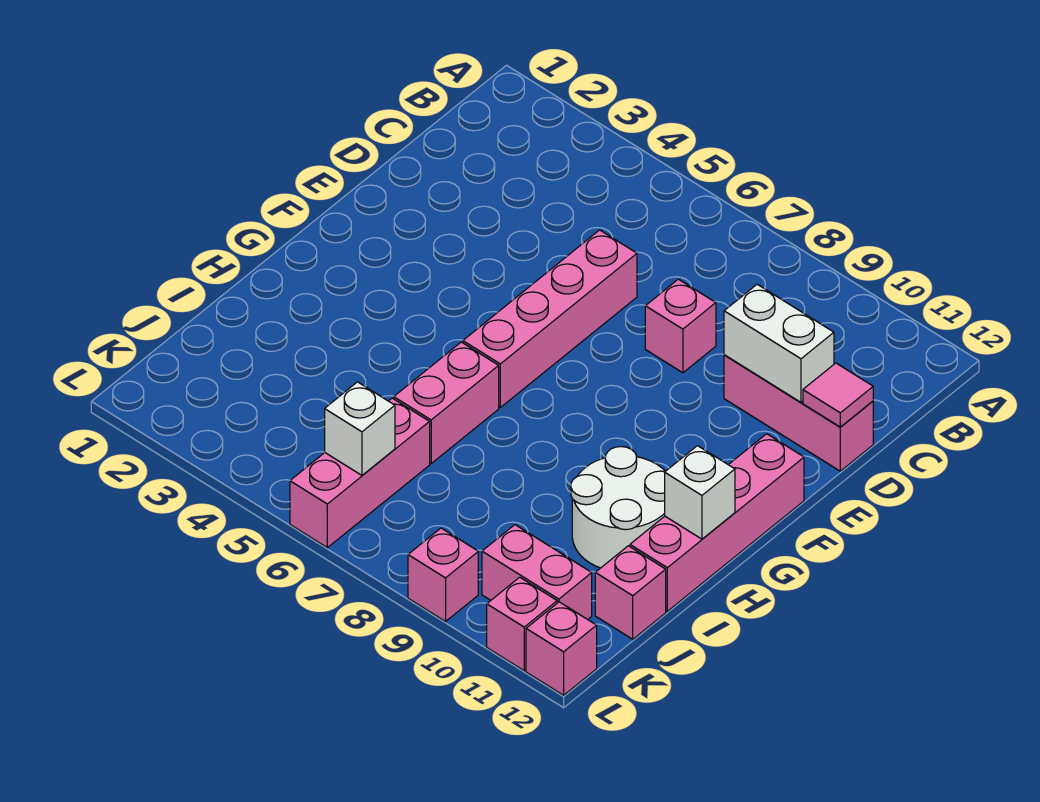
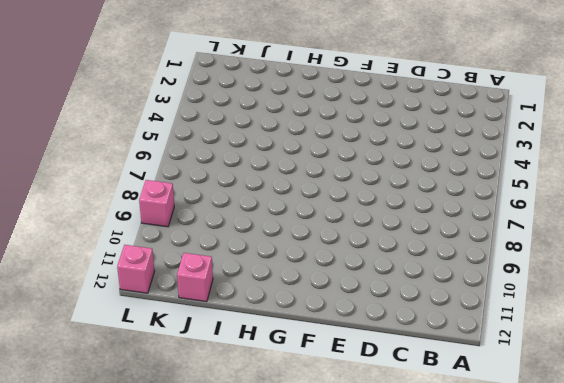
none -> pink 1x4 brick [463,230,637,407]
none -> pink 1x1 brick [645,279,716,373]
none -> pink 1x3 brick [724,355,873,471]

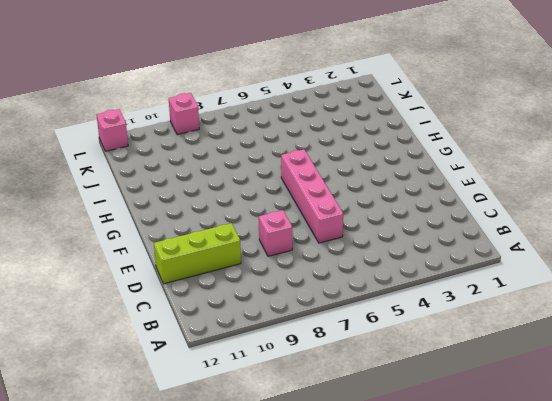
lime 1x3 brick [154,223,241,284] -> pink 1x3 brick [724,355,873,471]
none -> pink 1x4 brick [630,434,804,611]
none -> pink 1x2 brick [394,342,499,463]
none -> white 2x2 round brick [571,447,665,568]

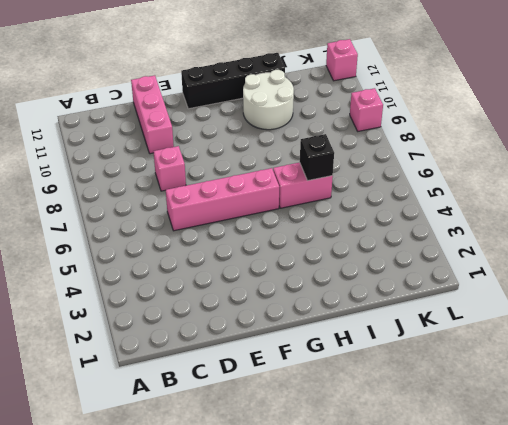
black 1x4 brick [181,53,285,109] -> pink 1x4 brick [630,434,804,611]
black 1x1 brick [300,134,334,181] -> none
none -> pink 1x3 brick [290,398,430,548]
none -> pink 1x1 brick [595,546,666,639]
none -> pink 1x2 brick [482,525,592,620]

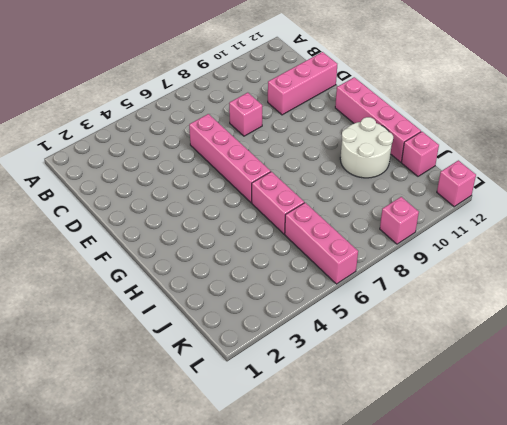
none -> pink 1x2 brick [482,525,592,620]
none -> pink 1x1 brick [487,577,557,671]
none -> white 1x2 brick [724,284,834,402]

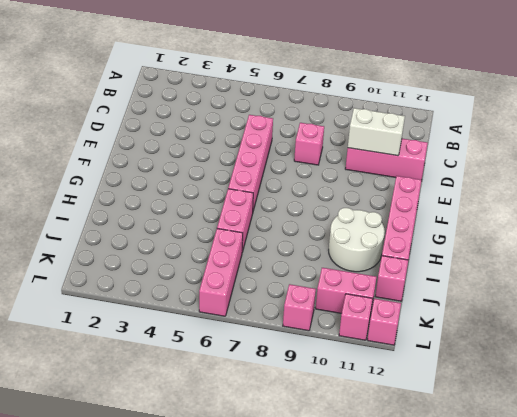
none -> pink 1x1 tile [803,363,873,427]
none -> white 1x1 brick [665,446,735,539]
none -> white 1x1 brick [325,382,395,475]

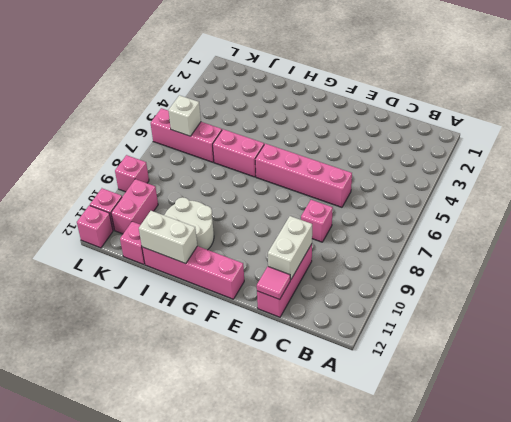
white 1x2 brick [139,211,197,264] -> white 1x1 brick [665,446,735,539]

